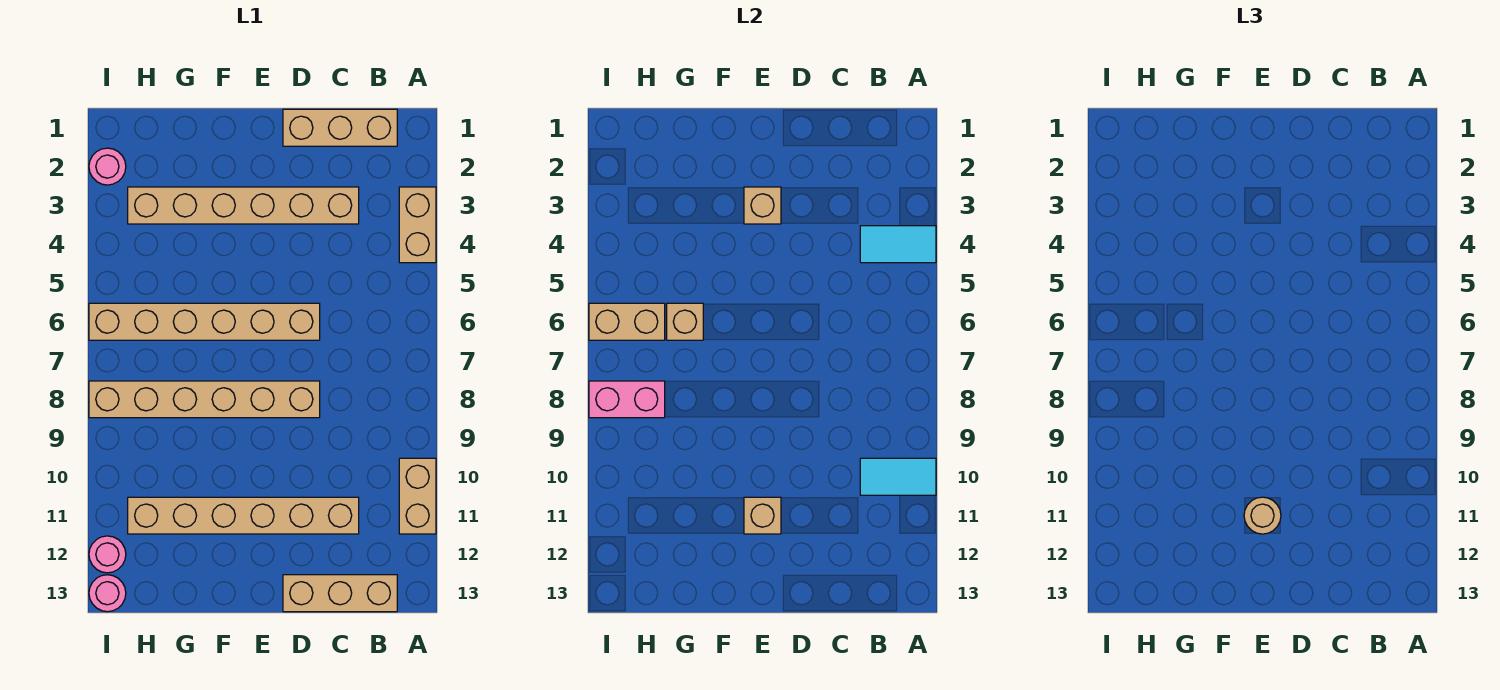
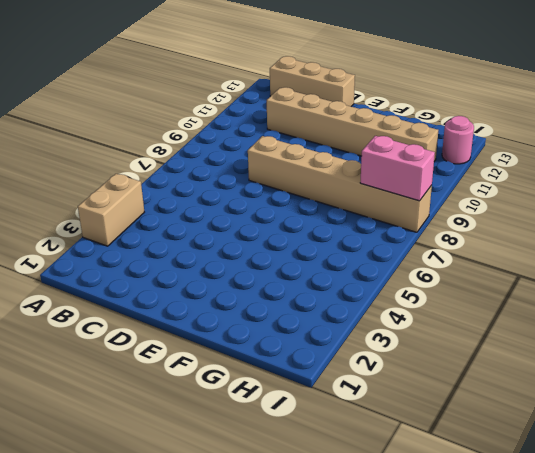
none -> tan 1x2 brick [399,458,436,534]
none -> tan 1x3 brick [283,109,397,146]
none -> tan 1x6 brick [128,187,359,224]

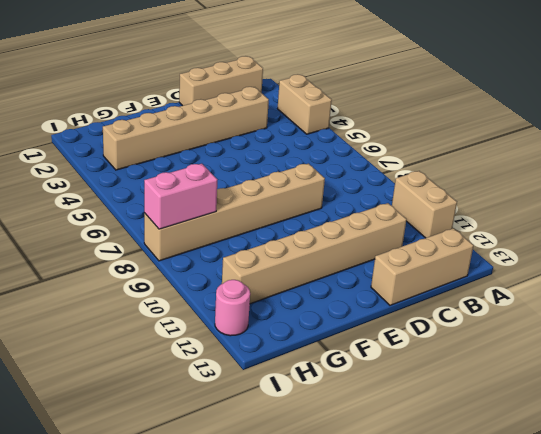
none -> tan 1x6 brick [89,303,320,340]
none -> pink 1x1 round brick [89,148,126,185]
none -> pink 1x1 round brick [89,575,126,612]

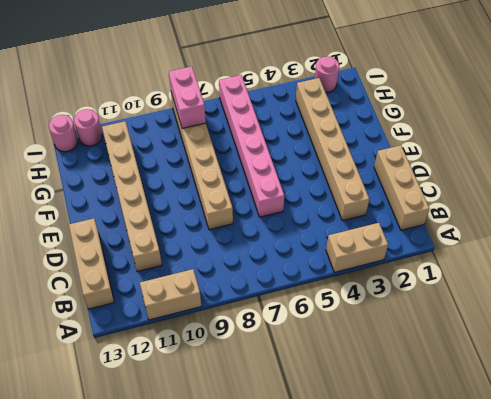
pink 1x6 brick [219,75,284,217] -> tan 1x6 brick [89,303,320,340]
none -> cyan 1x2 tile [860,226,936,263]
none -> cyan 1x2 tile [860,458,936,495]
none -> tan 1x1 brick [744,187,781,224]

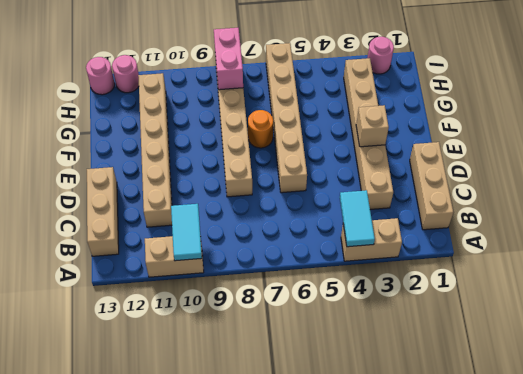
orange 1x1 round brick [248,110,273,148] -> none
none -> tan 1x1 brick [744,497,781,534]
none -> tan 1x1 brick [667,303,703,340]
none -> tan 1x2 brick [589,303,665,340]

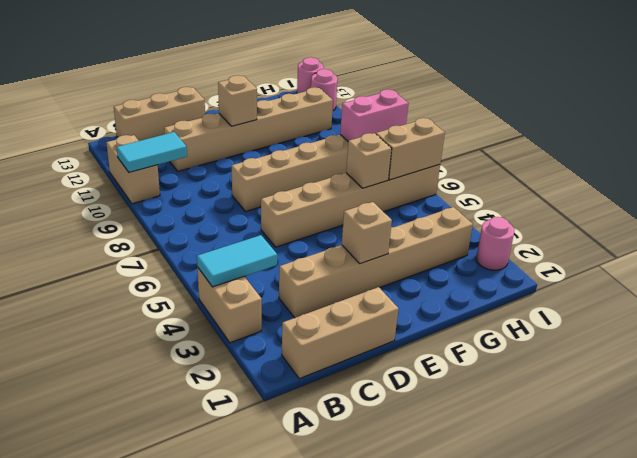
none -> tan 1x1 round brick [1244,497,1281,534]

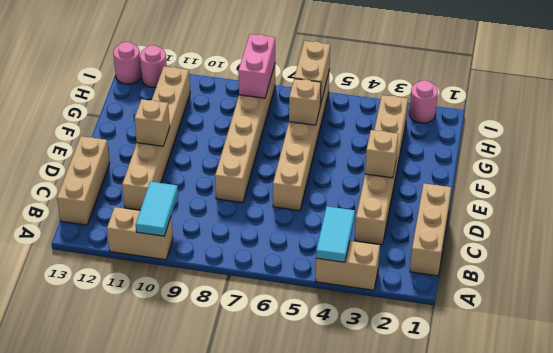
none -> tan 1x1 round brick [1244,497,1281,534]

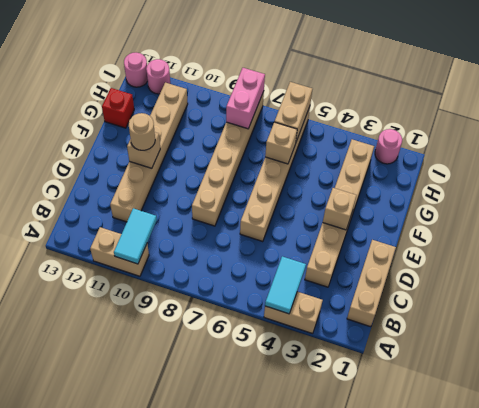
red 1x1 brick [102,88,134,128] -> none
none -> tan 1x3 brick [283,575,397,612]

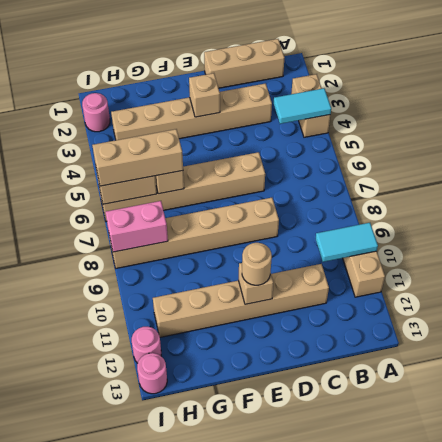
tan 1x3 brick [92,129,183,186] -> tan 1x3 brick moved to [283,575,397,612]

